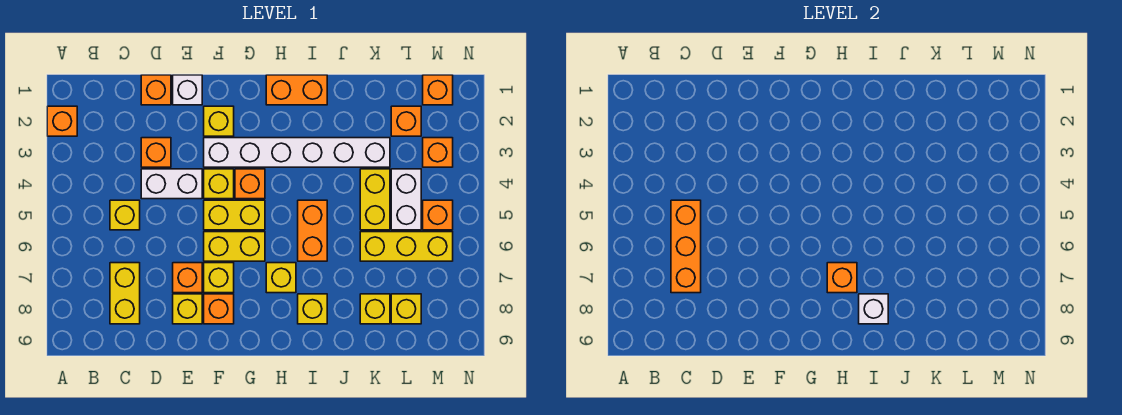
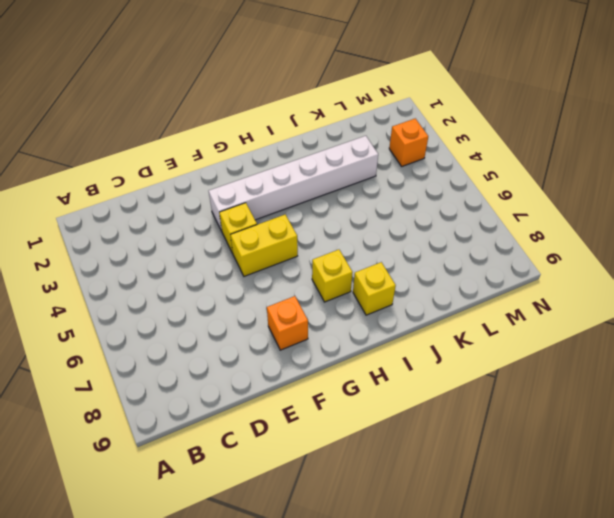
none -> orange 1x1 brick [47,106,77,136]
none -> yellow 1x1 brick [110,200,140,230]
none -> yellow 1x2 brick [110,263,140,324]
none -> orange 1x1 brick [141,75,171,105]

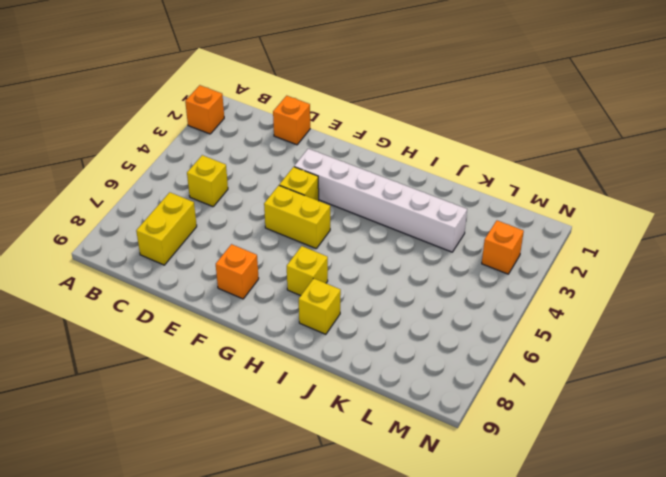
none -> orange 1x1 brick [141,138,171,167]
none -> white 1x2 brick [141,169,202,199]
none -> white 1x1 brick [173,75,202,105]
none -> orange 1x1 brick [173,263,202,293]

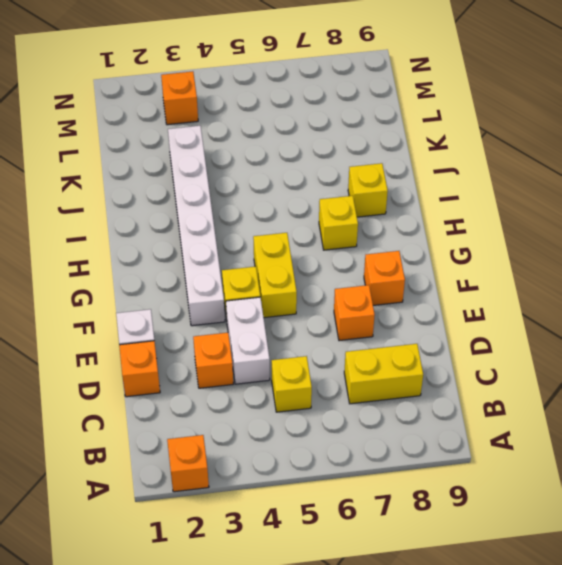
none -> yellow 1x1 brick [173,294,202,324]
none -> yellow 1x1 brick [204,106,234,136]
none -> yellow 1x2 brick [204,232,265,261]
none -> yellow 1x1 brick [204,263,234,293]

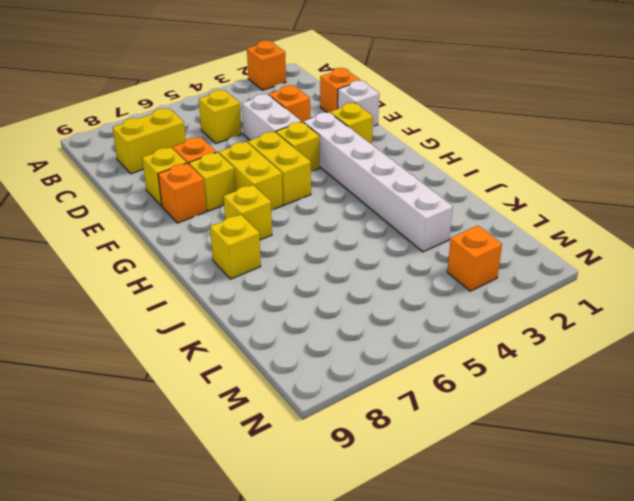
none -> orange 1x1 brick [235,169,265,199]
none -> orange 1x2 brick [266,75,327,105]
none -> orange 1x2 brick [298,200,327,261]
none -> yellow 1x2 brick [360,169,390,230]

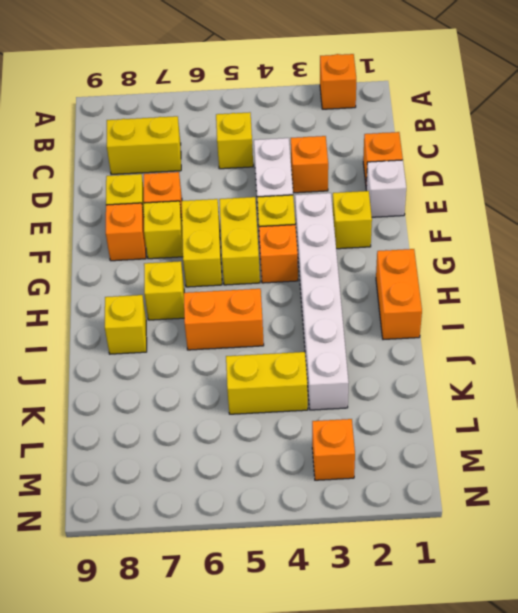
none -> yellow 1x3 brick [360,232,453,261]
none -> yellow 1x1 brick [360,294,390,324]
none -> orange 1x1 brick [391,106,421,136]
none -> white 1x2 brick [391,169,421,230]

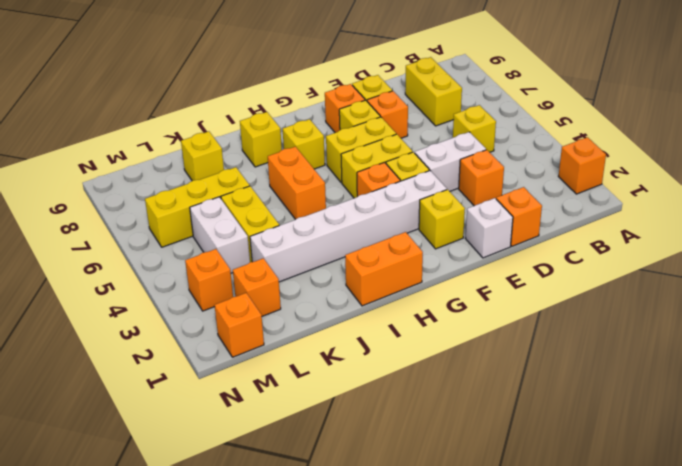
none -> yellow 1x1 brick [391,294,421,324]
none -> orange 1x1 brick [423,200,453,230]
none -> orange 1x3 brick [671,200,701,293]
none -> orange 1x1 brick [827,263,857,293]

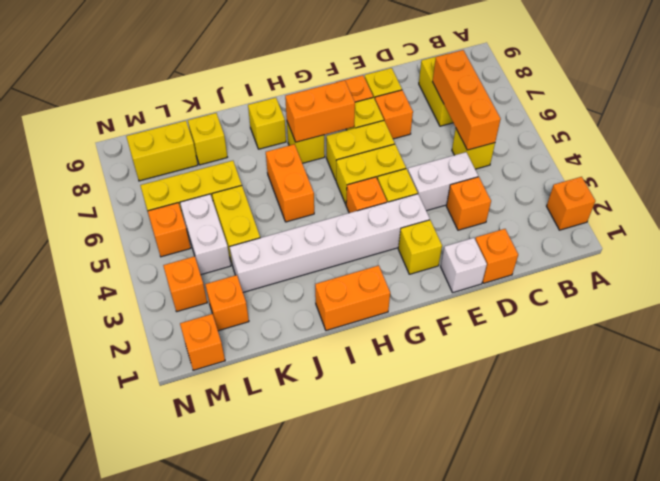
orange 1x2 brick [285,80,355,142] -> orange 1x1 brick [827,263,857,293]
yellow 1x2 brick [126,121,198,181] -> yellow 1x1 brick [391,294,421,324]
none -> white 1x1 brick [859,294,888,324]

